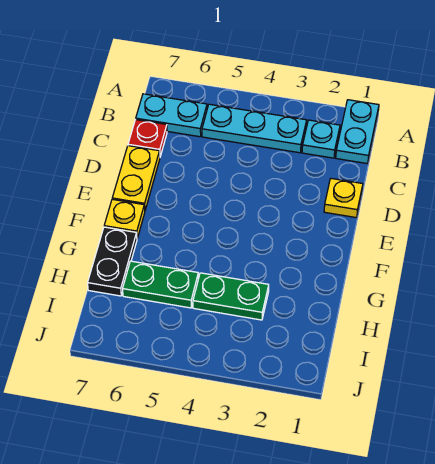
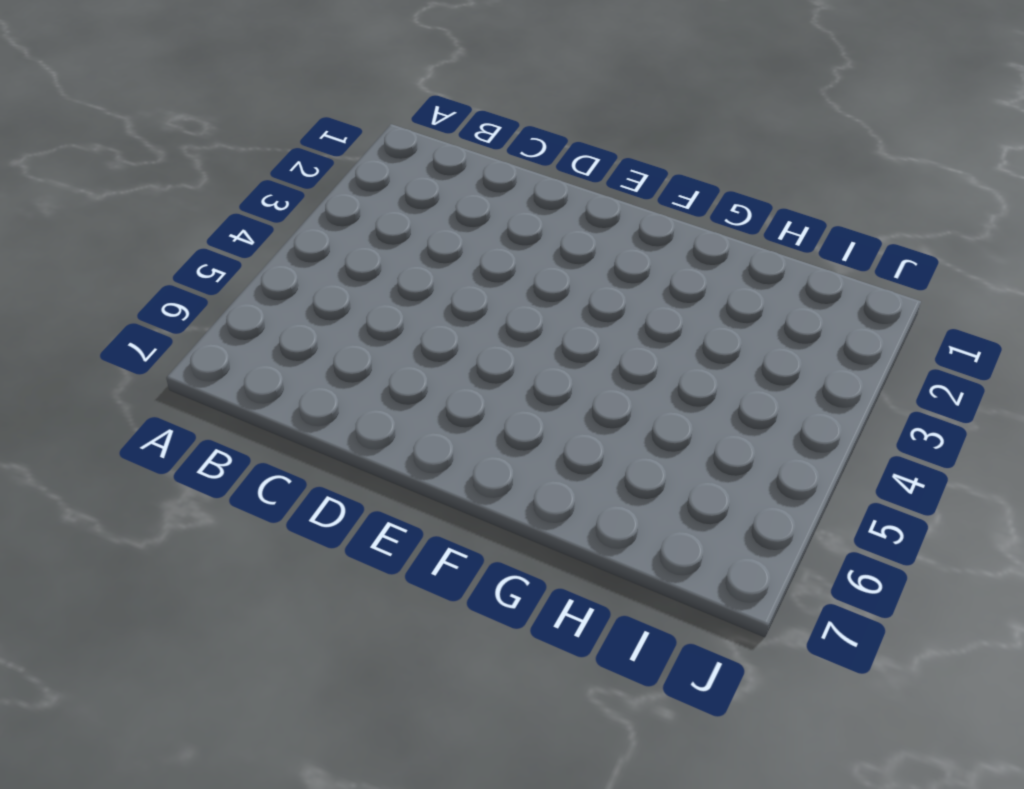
none -> cyan 1x2 plate [336,100,379,164]
none -> cyan 1x1 plate [302,120,340,158]

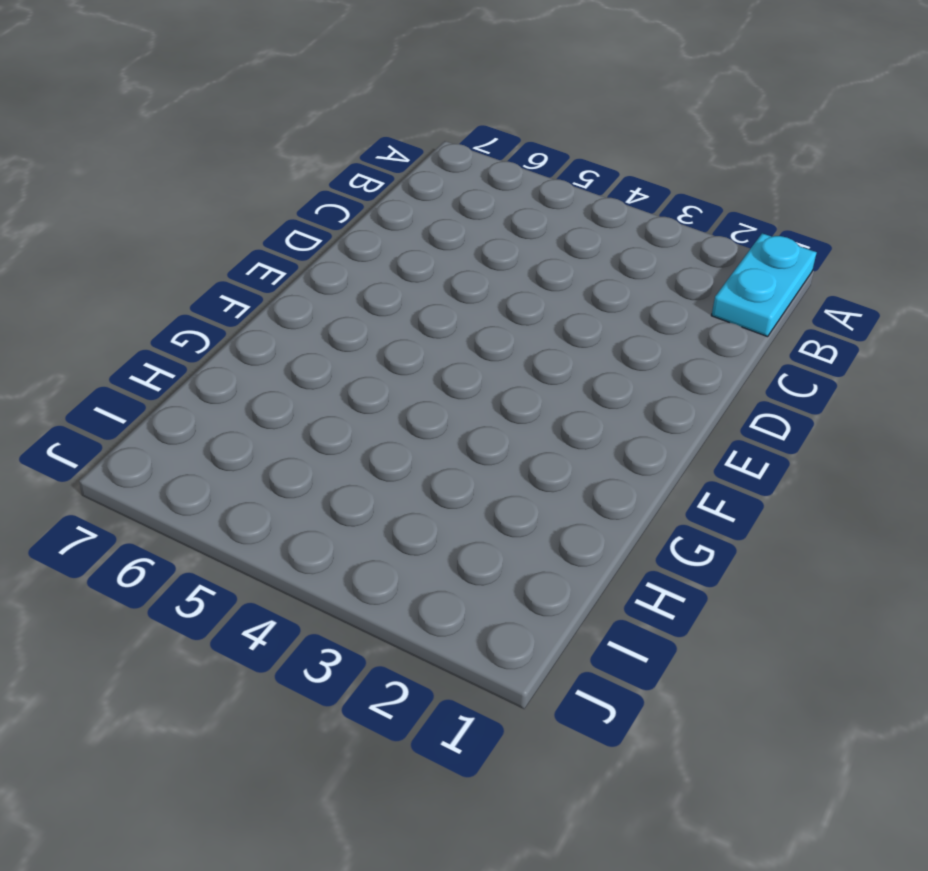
none -> cyan 1x1 plate [302,120,340,158]
none -> cyan 1x3 plate [202,104,307,153]

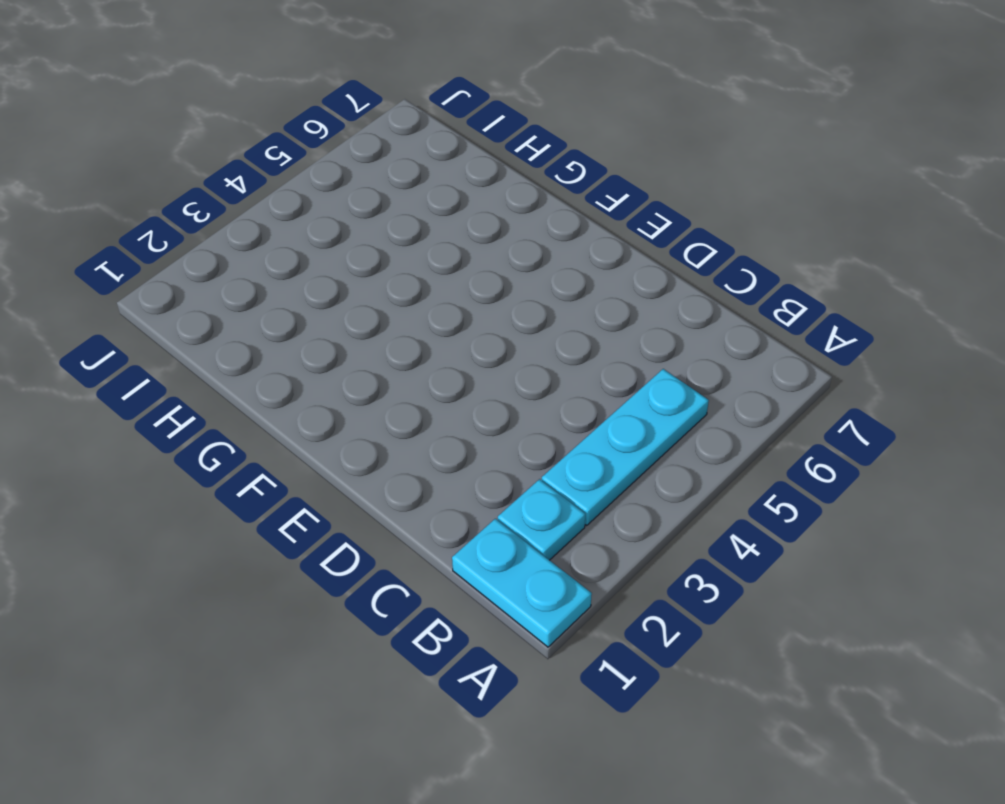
none -> cyan 1x2 plate [136,94,207,137]
none -> red 1x1 plate [128,120,167,156]

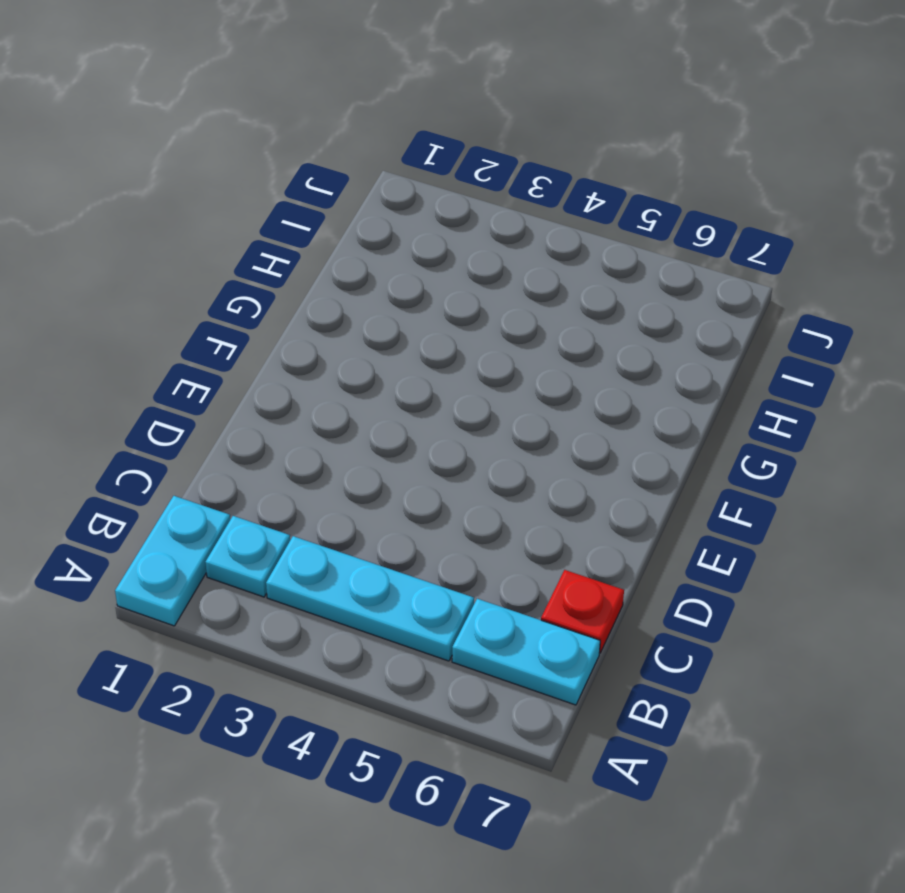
none -> yellow 1x1 plate [324,179,363,218]
none -> yellow 1x2 plate [112,146,160,210]

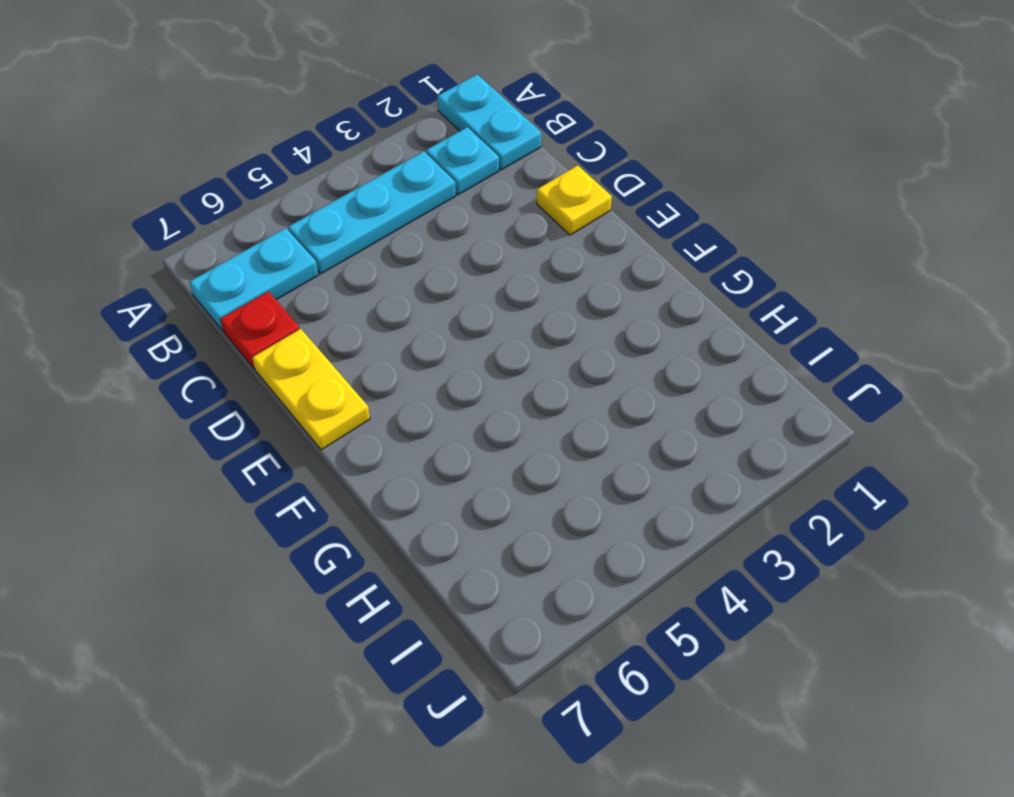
none -> yellow 1x1 plate [104,199,145,238]
none -> black 1x2 plate [88,227,137,296]

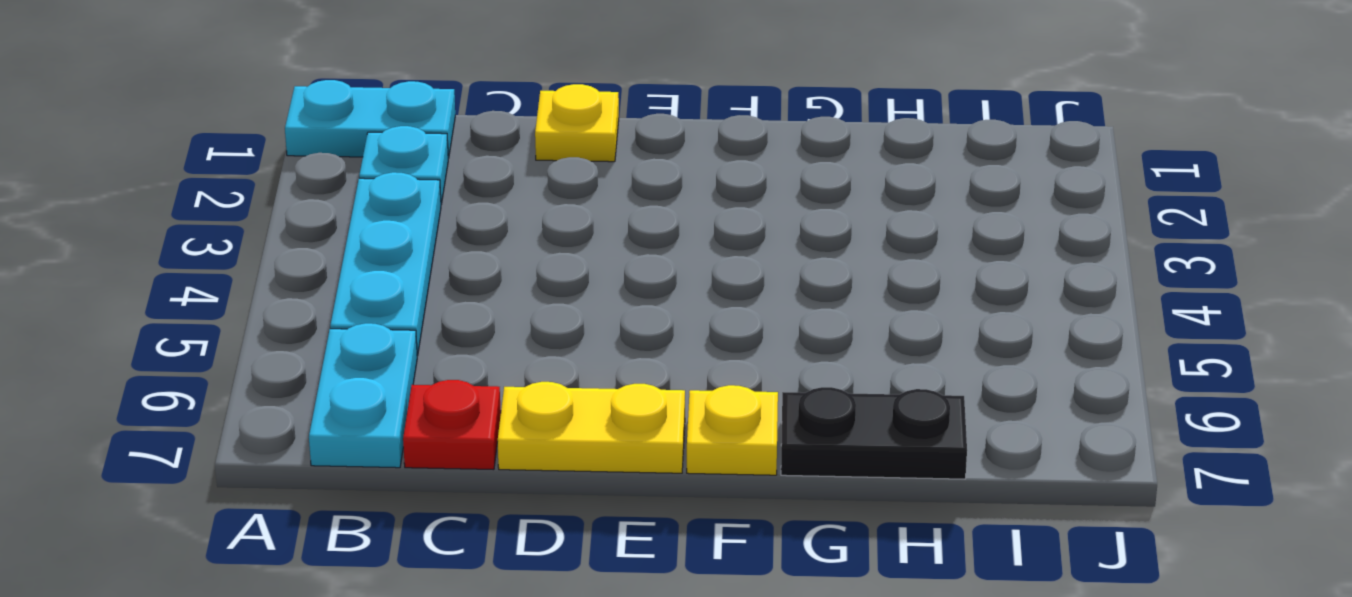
none -> green 1x2 plate [193,273,269,320]
none -> green 1x2 plate [123,261,198,308]

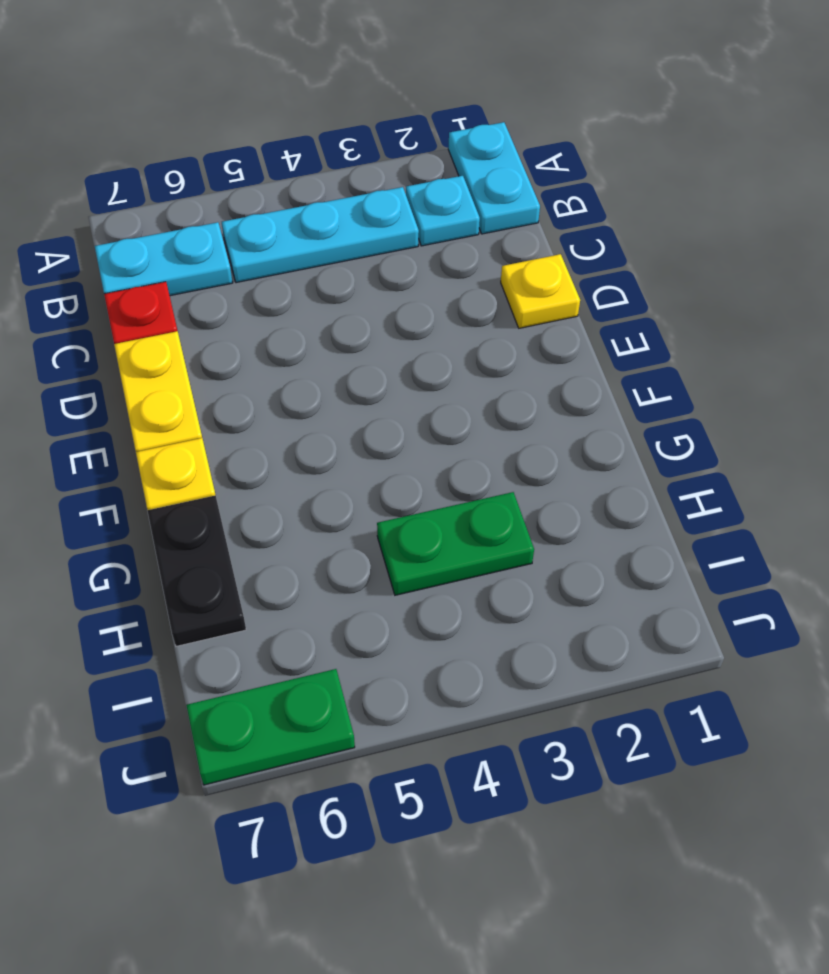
green 1x2 plate [186,669,355,785] -> green 1x2 plate moved to [123,261,198,308]

